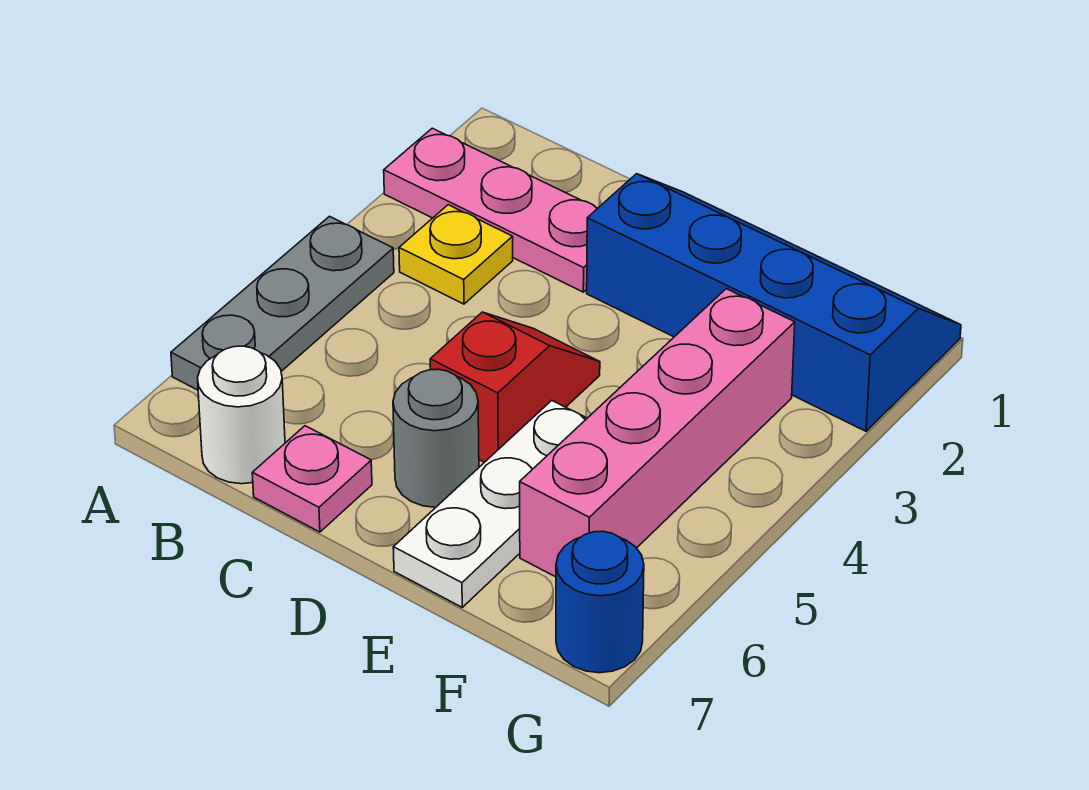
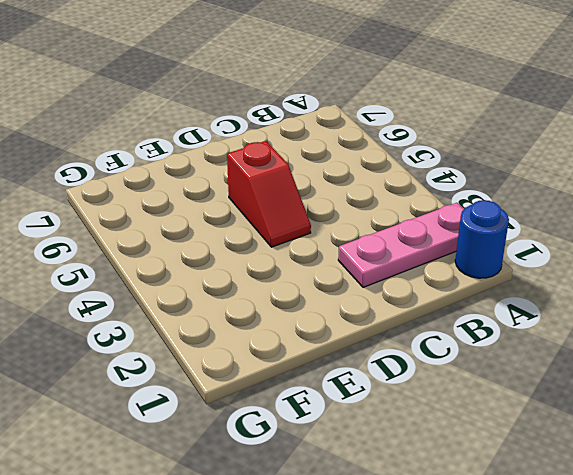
blue 1x1 round brick [455,200,509,278] -> blue 1x1 round brick moved to [556,531,644,673]
none -> grey 1x3 plate [171,216,394,390]
none -> yellow 1x1 plate [399,205,513,304]

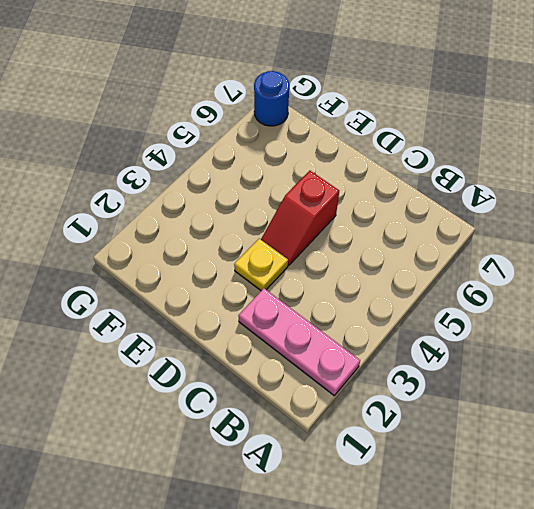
yellow 1x1 plate [234,239,288,291] -> yellow 1x1 plate moved to [399,205,513,304]
none -> grey 1x3 plate [171,216,394,390]
none -> white 1x1 round brick [198,346,285,484]

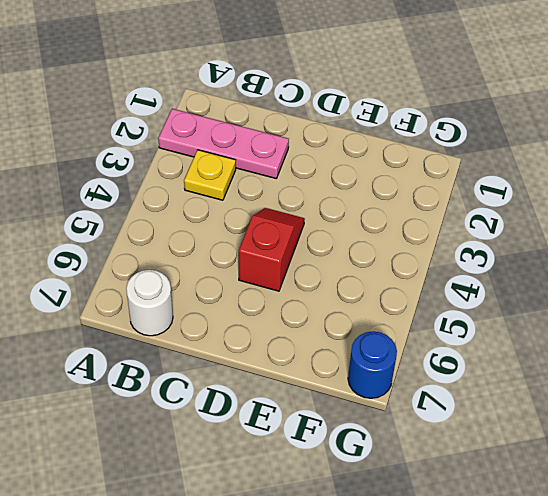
none -> grey 1x3 plate [171,216,394,390]
none -> pink 1x1 plate [252,426,372,532]

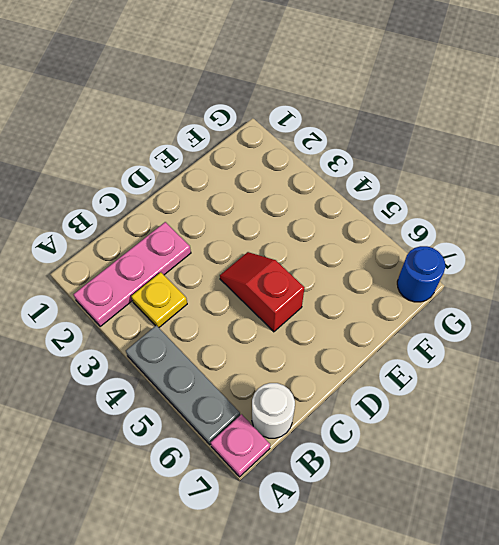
pink 1x1 plate [211,414,270,477] -> pink 1x1 plate moved to [252,426,372,532]
none -> blue 2x4 slope [587,174,961,431]
none -> grey 1x1 round brick [393,369,479,507]

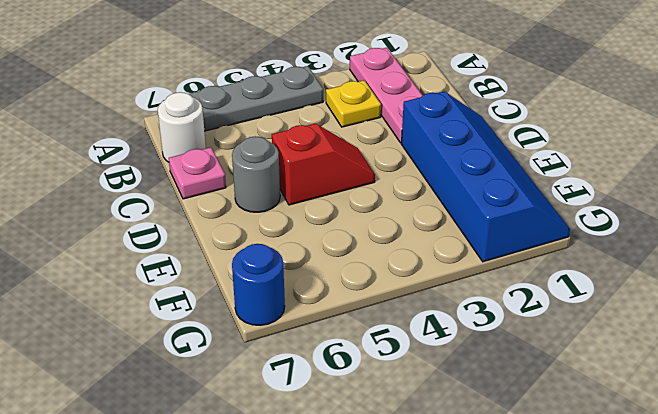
none -> white 1x3 plate [393,400,587,607]
none -> pink 1x4 brick [520,289,795,577]

